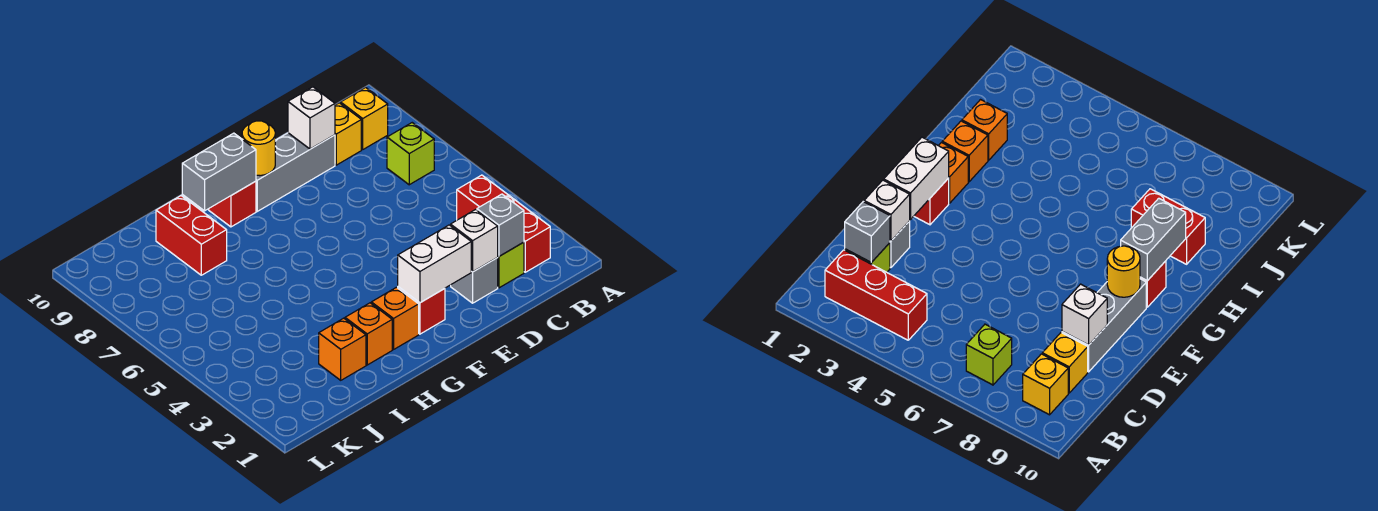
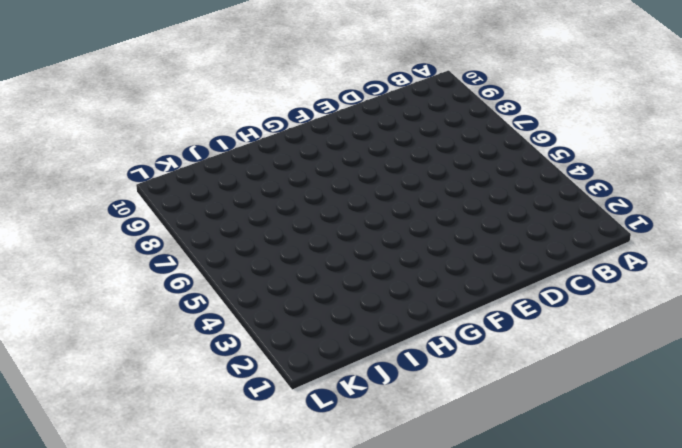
none -> red 1x3 brick [457,175,550,272]
none -> lime 1x1 brick [387,123,434,185]
none -> yellow 1x1 brick [341,87,388,149]

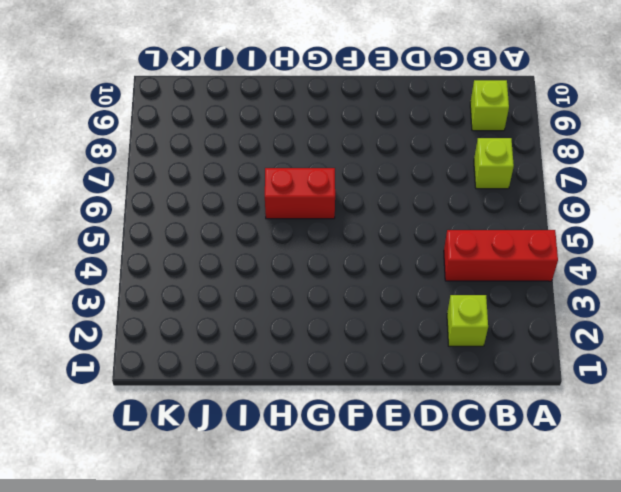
red 1x3 brick [444,230,558,281] -> red 1x3 brick turned to [457,175,550,272]
lime 1x1 brick [470,80,509,131] -> yellow 1x1 brick [341,87,388,149]
red 1x2 brick [265,168,335,219] -> red 1x2 brick turned to [156,196,227,275]
none -> yellow 1x1 brick [335,103,361,165]
none -> grey 1x1 brick [451,258,498,303]
none -> grey 1x3 brick [256,133,335,211]

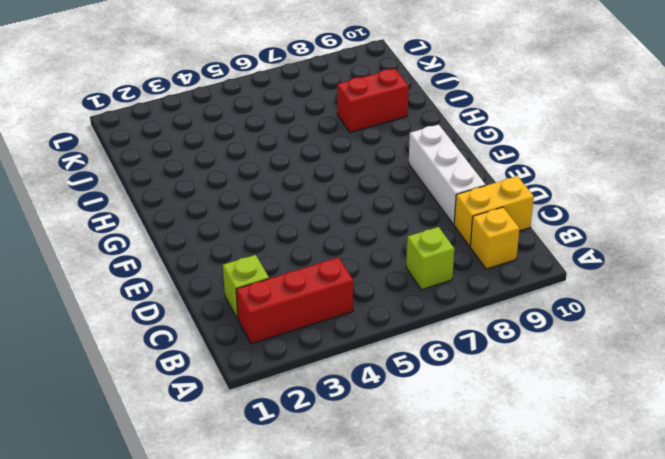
yellow 1x2 brick [454,176,534,246] -> yellow 1x1 brick [335,103,361,165]
white 1x3 brick [409,124,485,225] -> grey 1x3 brick [256,133,335,211]
none -> grey 1x1 brick [451,258,498,303]
none -> red 1x1 brick [398,287,445,334]
none -> orange 1x1 brick [371,287,419,350]

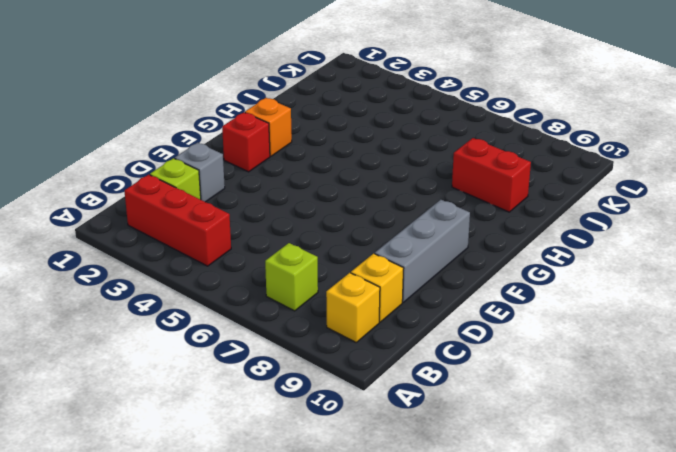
none -> red 1x1 brick [209,181,256,227]
none -> orange 1x1 brick [345,303,392,365]
none -> orange 1x1 brick [319,318,366,380]

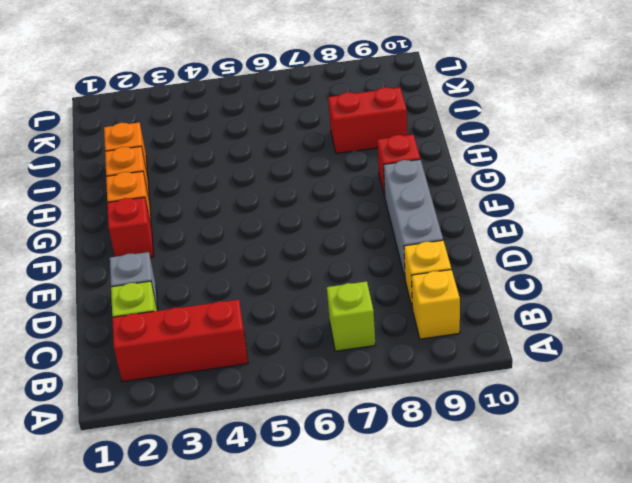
none -> grey 1x1 brick [477,194,524,256]
none -> white 1x1 brick [451,210,498,272]
none -> white 1x1 brick [288,87,335,149]

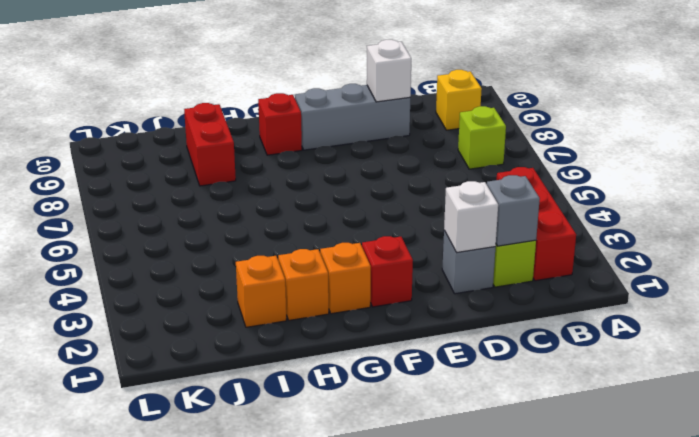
none -> yellow 1x1 brick [335,103,361,165]
none -> white 1x2 brick [398,225,471,303]
none -> yellow 1x1 round brick [242,121,275,176]

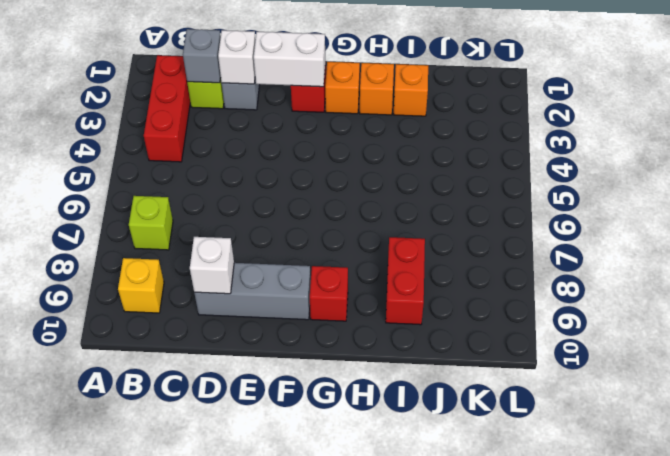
none -> yellow 1x1 brick [335,103,361,165]
none -> yellow 1x1 round brick [242,121,275,176]
none -> grey 1x2 brick [182,133,256,211]

